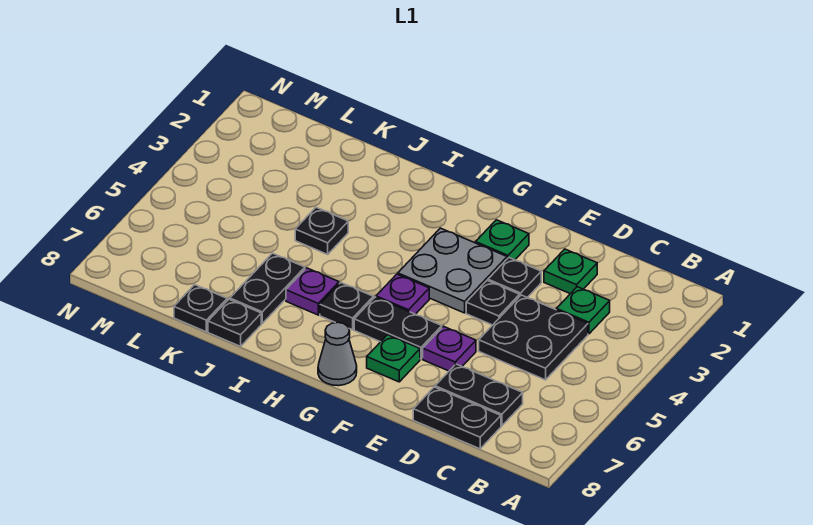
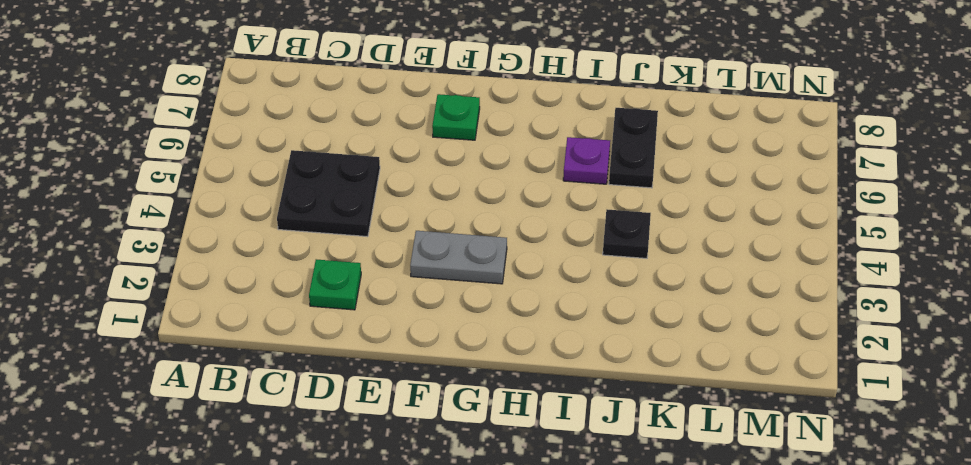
grey 1x2 plate [410,231,507,284] -> grey 2x2 plate [398,228,507,313]
none -> green 1x1 plate [556,287,610,334]
none -> black 1x2 plate [435,364,523,426]
none -> black 1x2 plate [413,387,501,449]

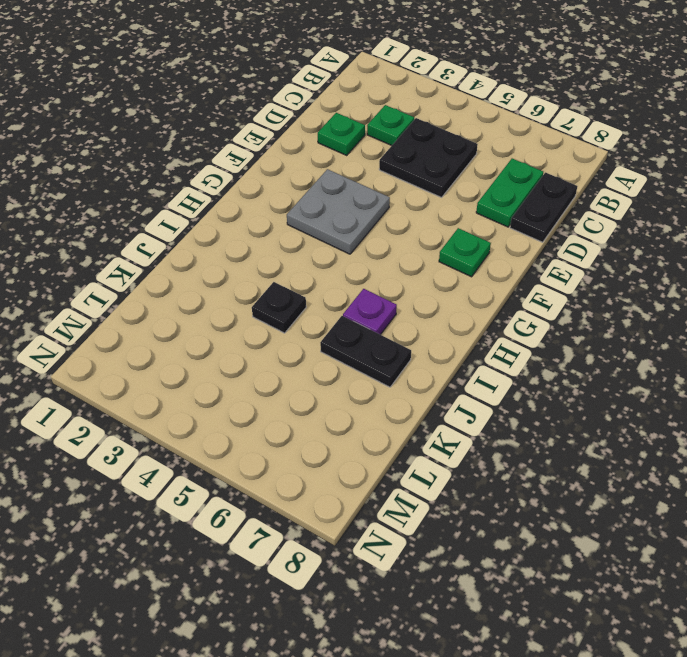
green 1x2 plate [476,159,543,227] -> black 1x2 plate [435,364,523,426]
none -> black 1x1 plate [488,258,541,298]
none -> black 1x1 plate [466,281,520,325]
none -> purple 1x1 plate [423,326,476,371]

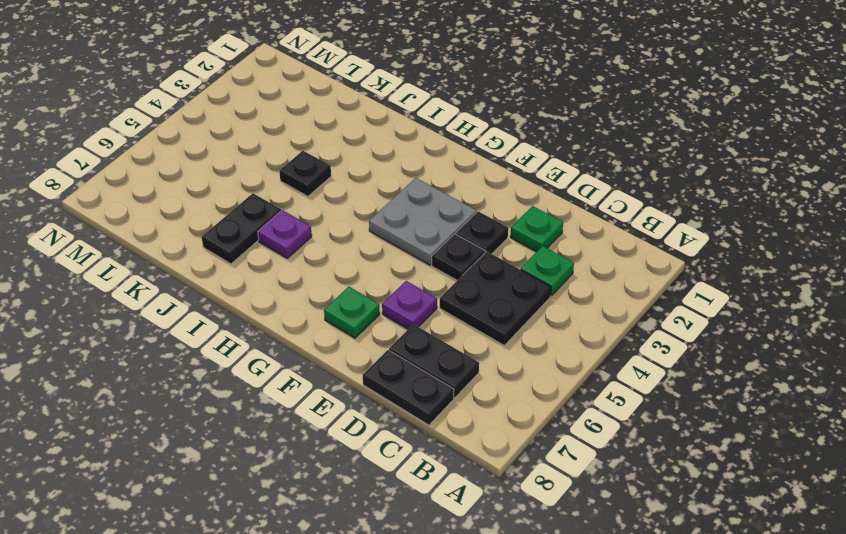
none -> green 1x1 plate [476,220,529,260]
none -> black 1x2 plate [354,297,442,359]
none -> purple 1x1 plate [376,274,429,314]

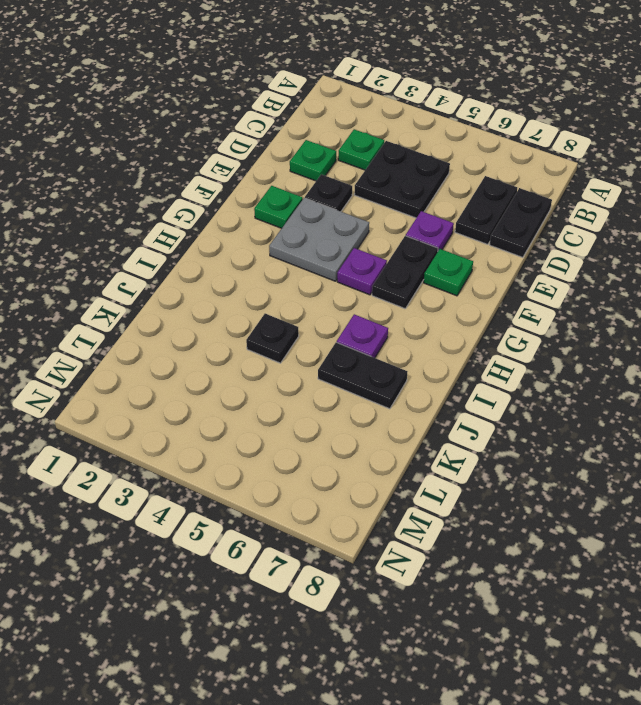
none -> black 1x1 plate [466,281,520,325]
none -> grey 1x1 cone [318,322,357,386]
none -> black 1x1 plate [320,283,373,330]

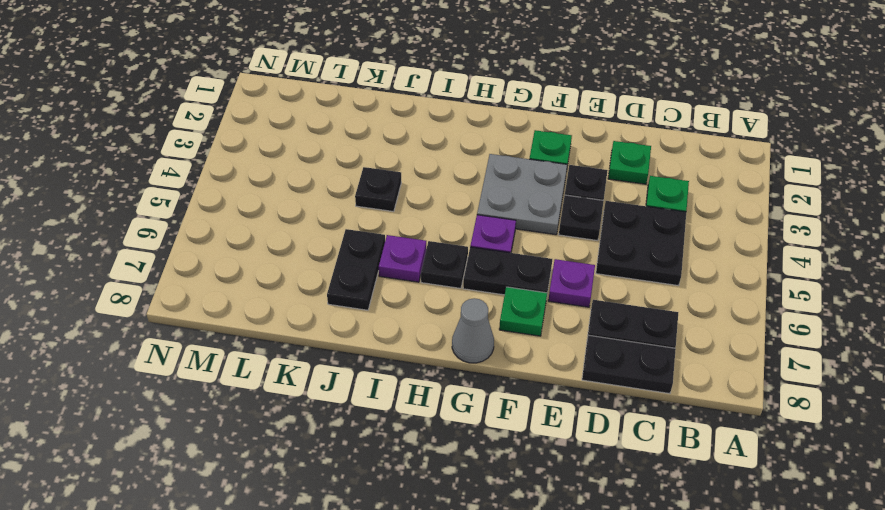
none -> black 1x1 plate [208,299,261,346]
none -> black 1x1 plate [174,285,227,332]

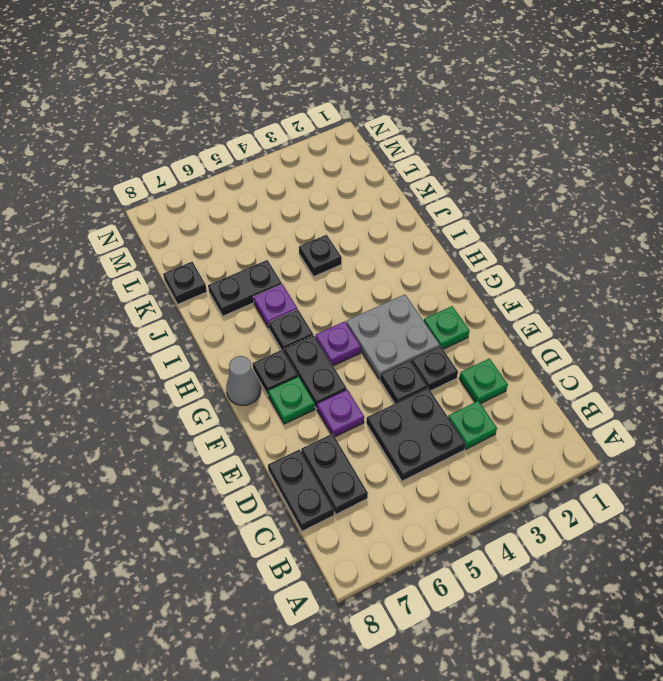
black 1x1 plate [252,350,298,396] -> black 1x1 plate moved to [208,299,261,346]

